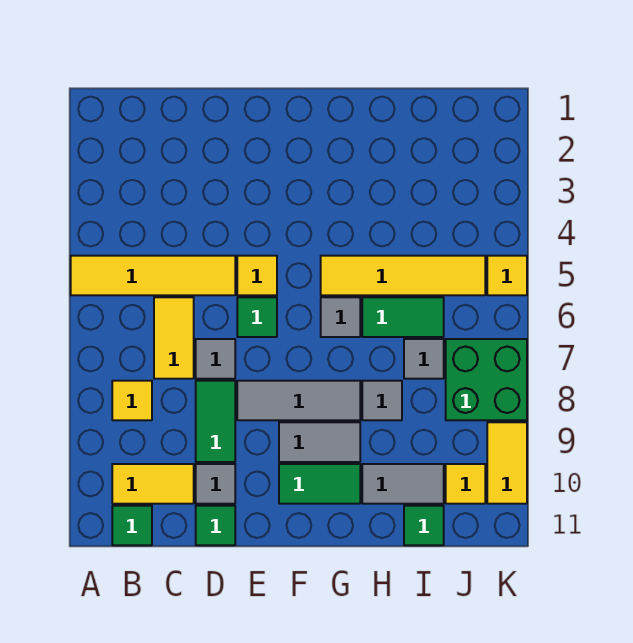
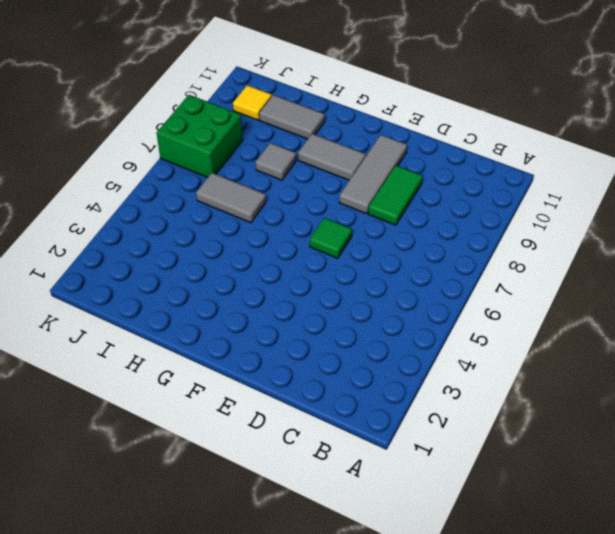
grey 1x3 tile [339,135,407,214] -> grey 1x3 tile turned to [237,381,360,420]
grey 1x2 tile [196,173,266,223] -> green 1x2 tile [362,297,444,337]
none -> yellow 1x4 tile [71,256,235,295]
none -> yellow 1x1 tile [112,381,152,420]
none -> yellow 1x2 tile [112,464,194,504]

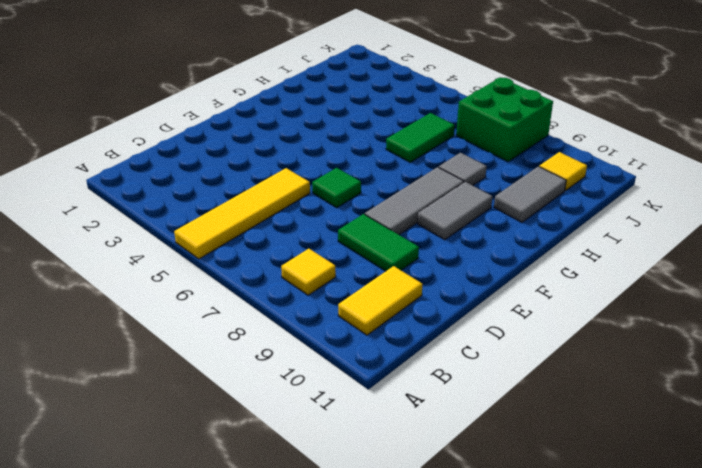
none -> green 1x1 tile [112,506,152,545]
none -> yellow 1x2 tile [154,297,194,379]
none -> grey 1x1 tile [196,339,235,379]

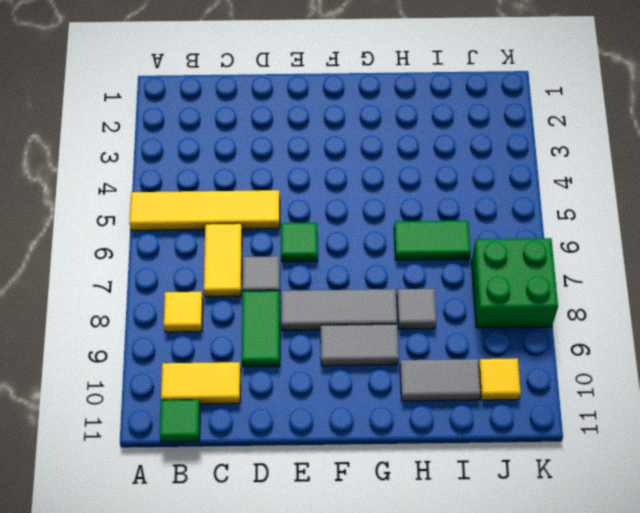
none -> grey 1x1 tile [196,464,235,504]
none -> green 1x1 tile [196,506,235,545]
none -> yellow 1x1 tile [237,256,277,295]

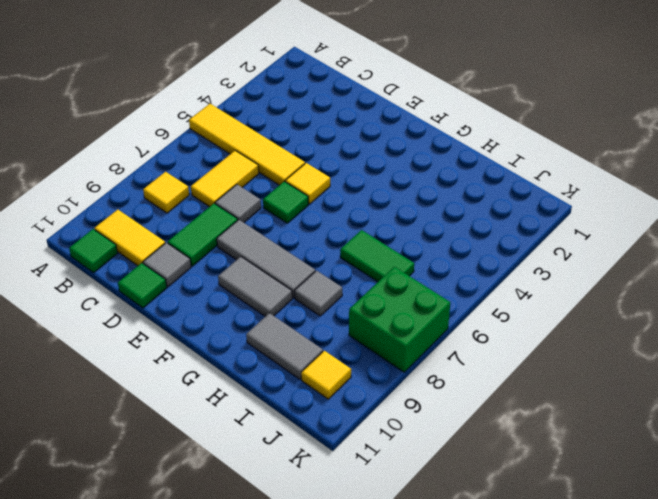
none -> green 1x2 tile [279,464,360,504]
none -> yellow 1x4 tile [321,256,485,295]
none -> grey 1x1 tile [321,297,360,337]

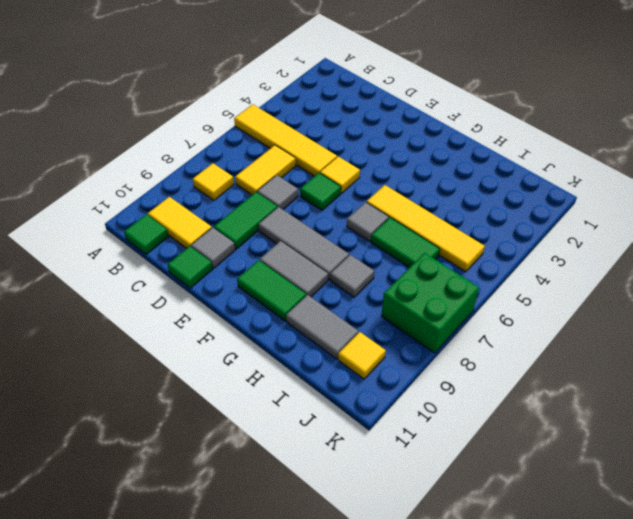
none -> grey 1x1 tile [404,339,444,379]
none -> green 1x1 tile [404,506,444,545]
none -> yellow 1x1 tile [487,256,527,295]

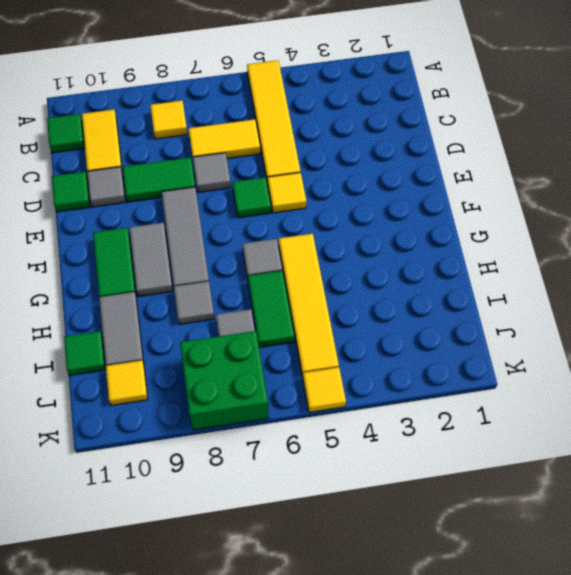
none -> yellow 1x2 tile [487,422,527,504]

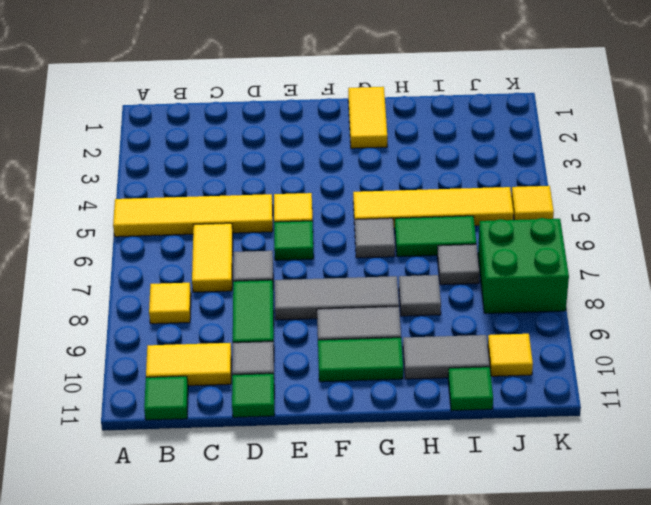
yellow 1x2 tile [348,87,387,148] -> yellow 1x2 tile moved to [487,422,527,504]

